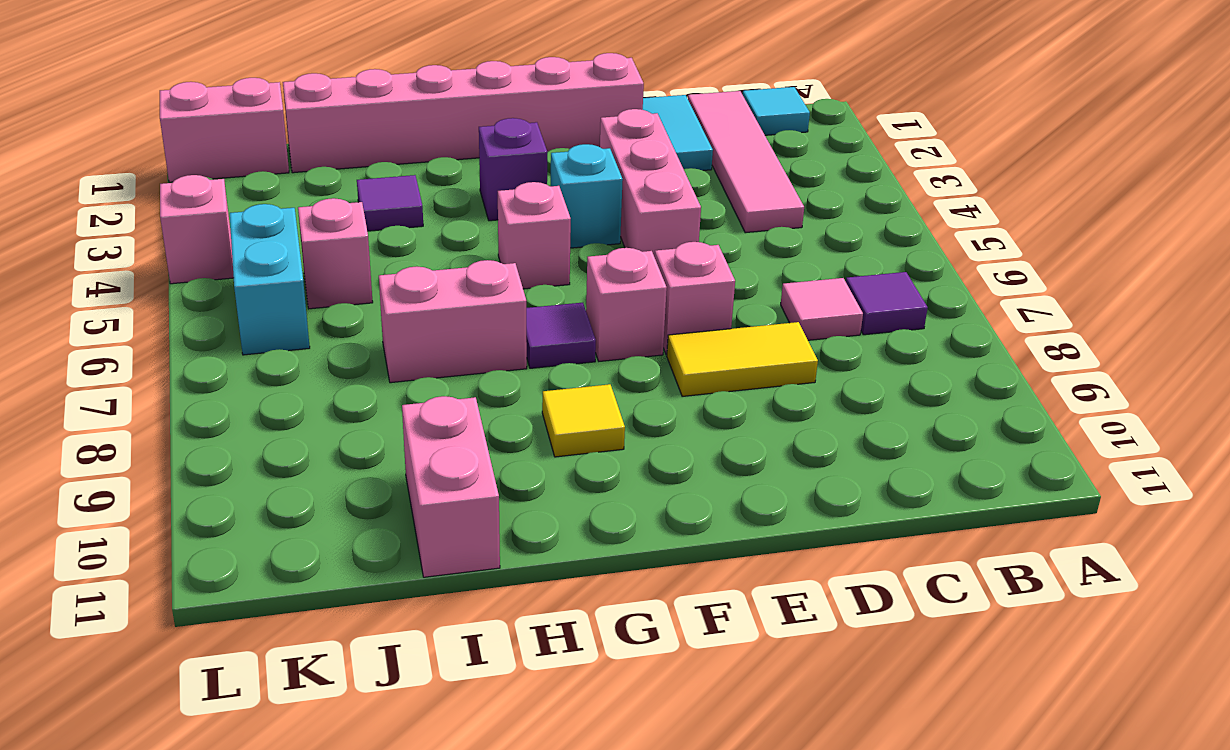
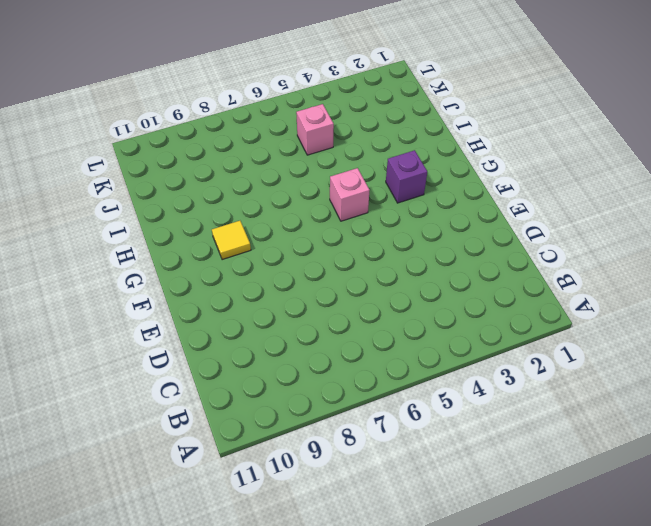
none -> cyan 1x1 tile [743,87,810,135]
none -> purple 1x1 tile [846,272,928,335]
none -> pink 1x4 tile [688,91,804,233]

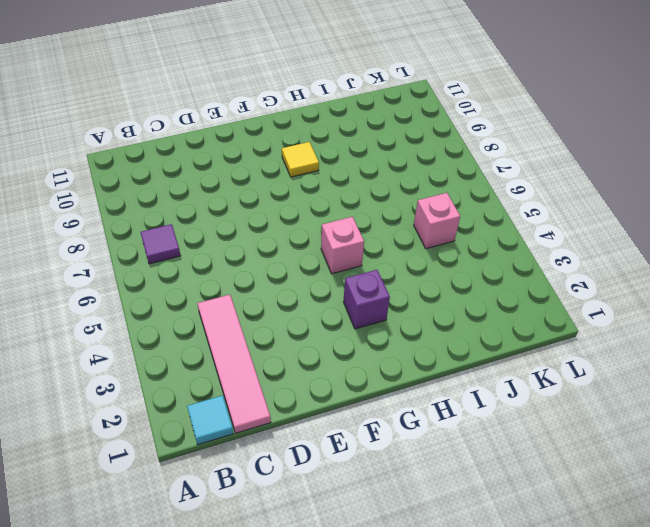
none -> pink 1x1 tile [781,278,863,340]
none -> cyan 1x2 tile [643,95,713,171]
none -> yellow 1x2 tile [667,322,818,396]

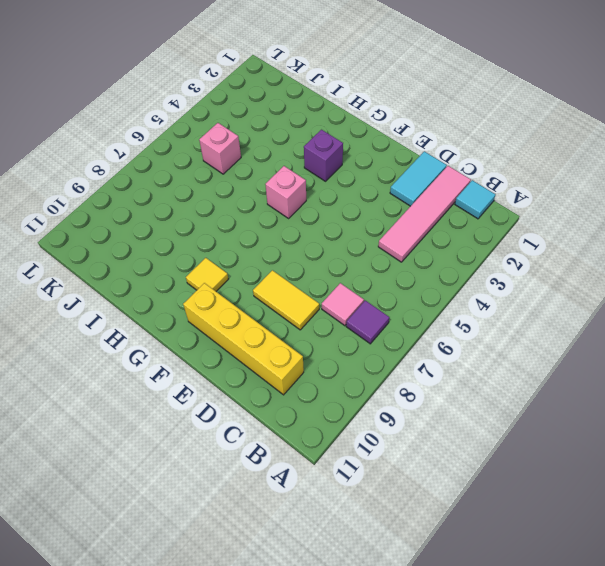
yellow 1x4 brick [183,283,304,395] -> none
none -> pink 1x6 brick [283,53,644,173]
none -> pink 1x3 brick [600,109,701,257]
none -> pink 1x1 brick [655,242,735,355]

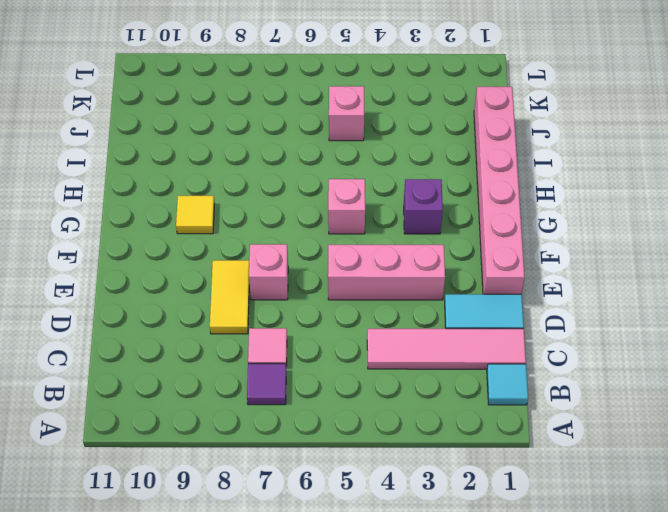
none -> cyan 1x1 brick [551,144,623,248]
none -> pink 1x1 brick [586,248,667,361]
none -> purple 1x1 tile [526,303,596,368]

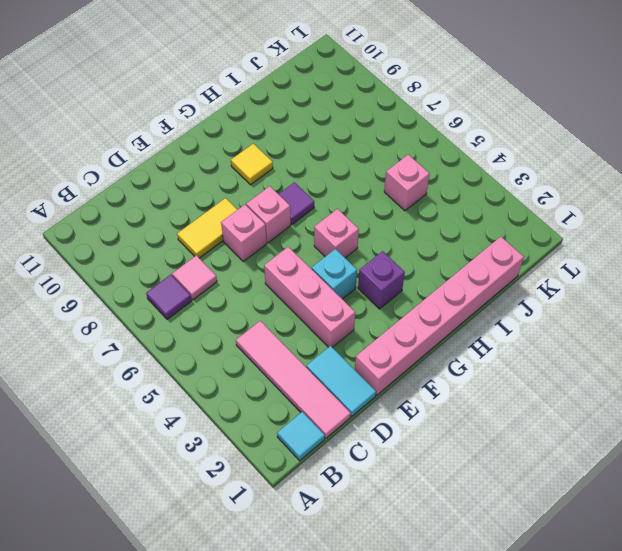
none -> pink 1x2 brick [379,260,527,383]
none -> purple 1x1 tile [357,175,423,231]
none -> pink 1x2 brick [402,396,500,577]

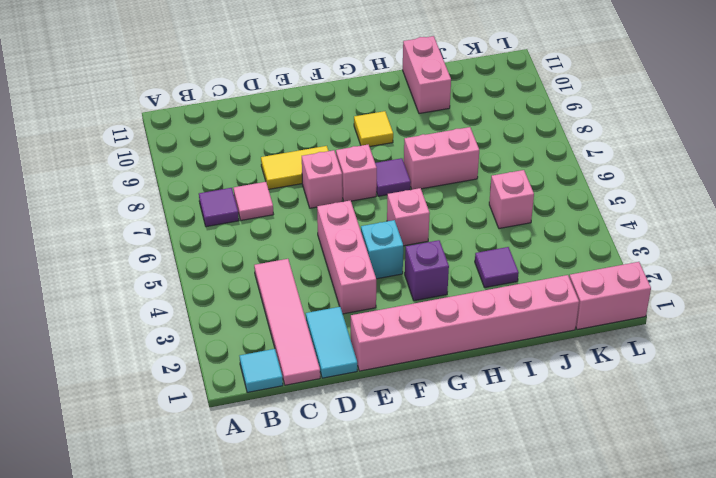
none -> cyan 1x2 brick [230,204,310,355]
none -> pink 1x1 brick [160,175,234,284]

